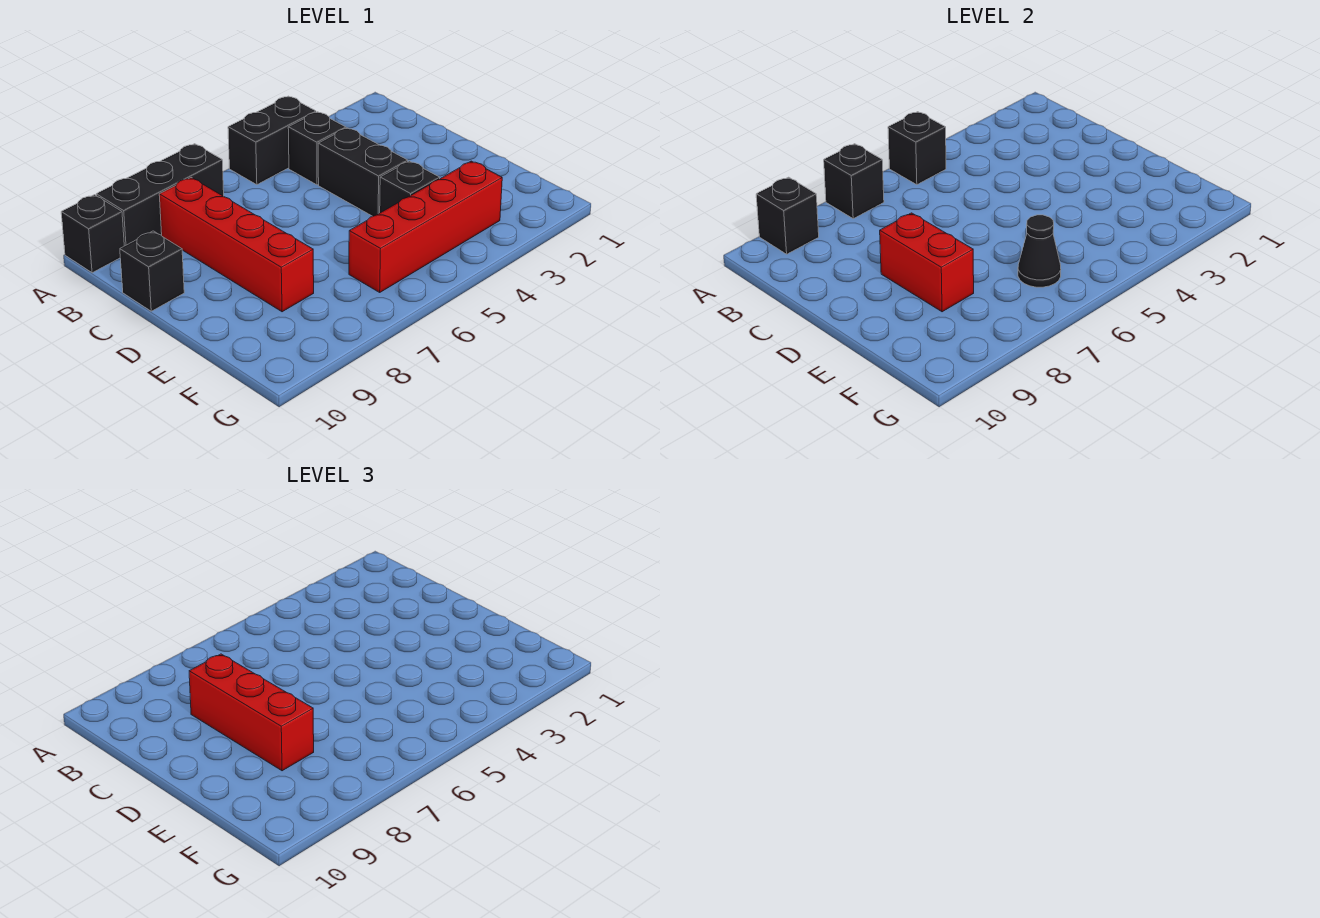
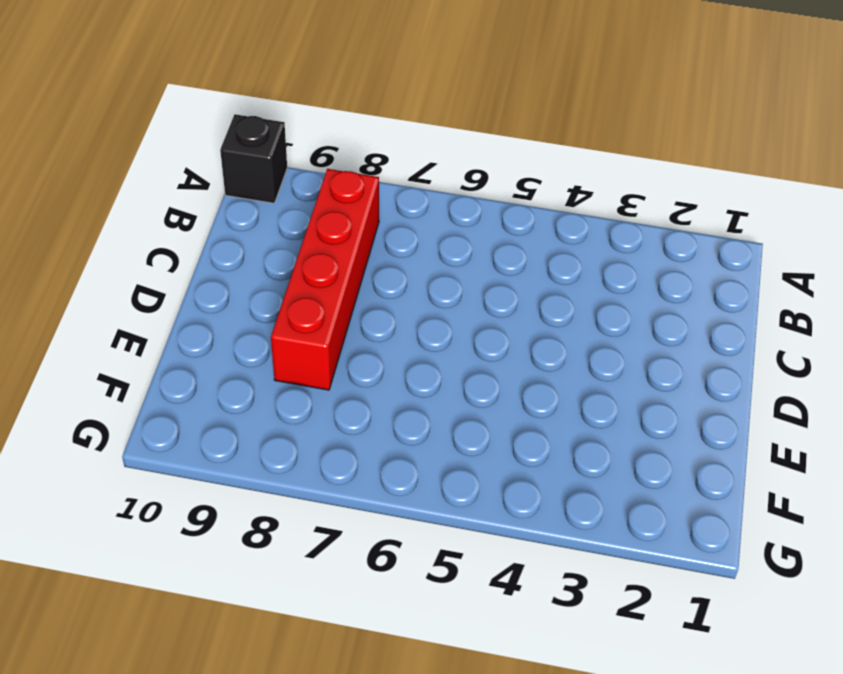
none -> black 1x2 brick [228,96,316,185]
none -> black 1x3 brick [96,144,224,246]
none -> black 1x1 brick [288,112,346,185]

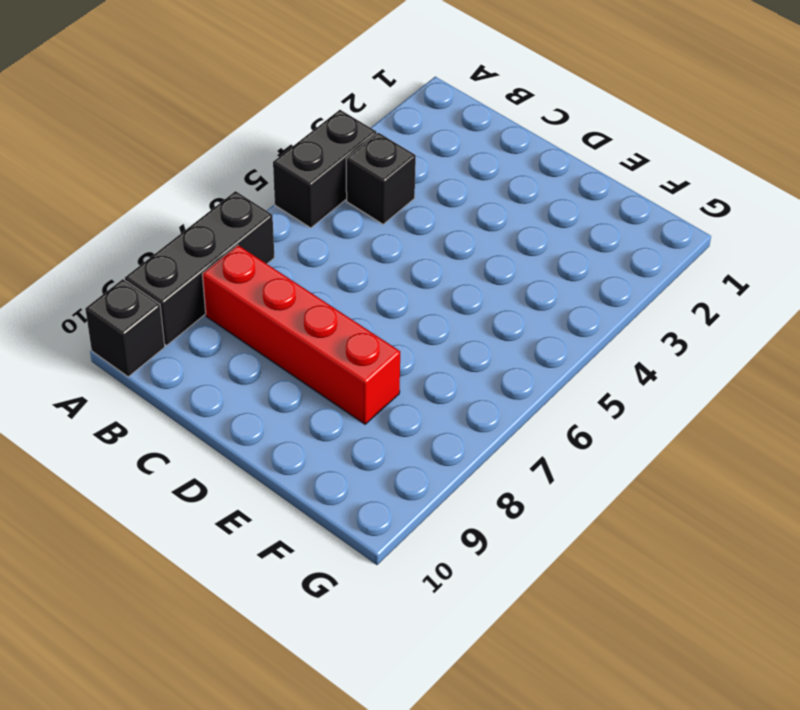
none -> black 1x2 brick [318,128,408,216]
none -> black 1x1 brick [120,231,184,311]
none -> black 1x1 brick [380,161,440,213]

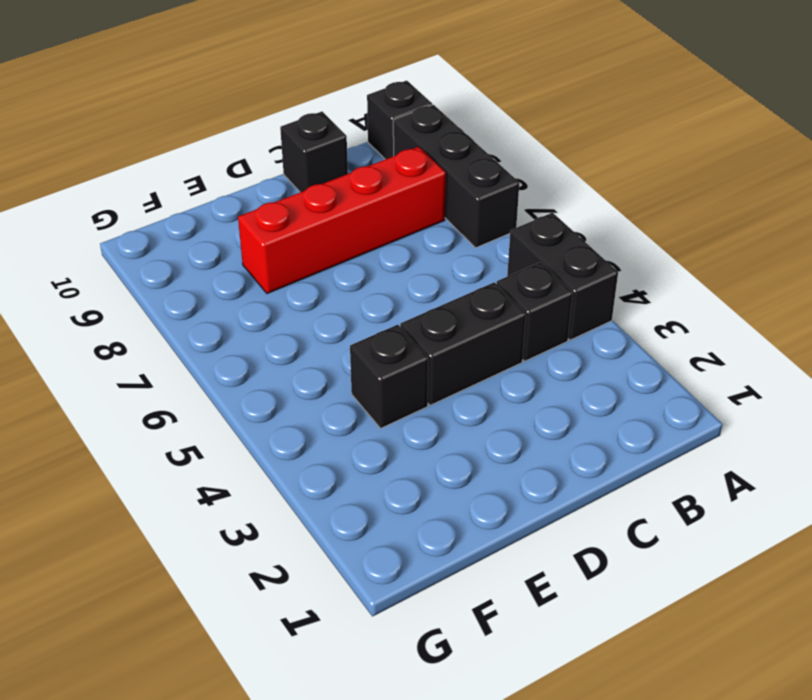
none -> red 1x4 brick [349,161,502,292]
none -> black 1x1 brick [888,112,946,185]
none -> black 1x1 brick [824,144,884,219]

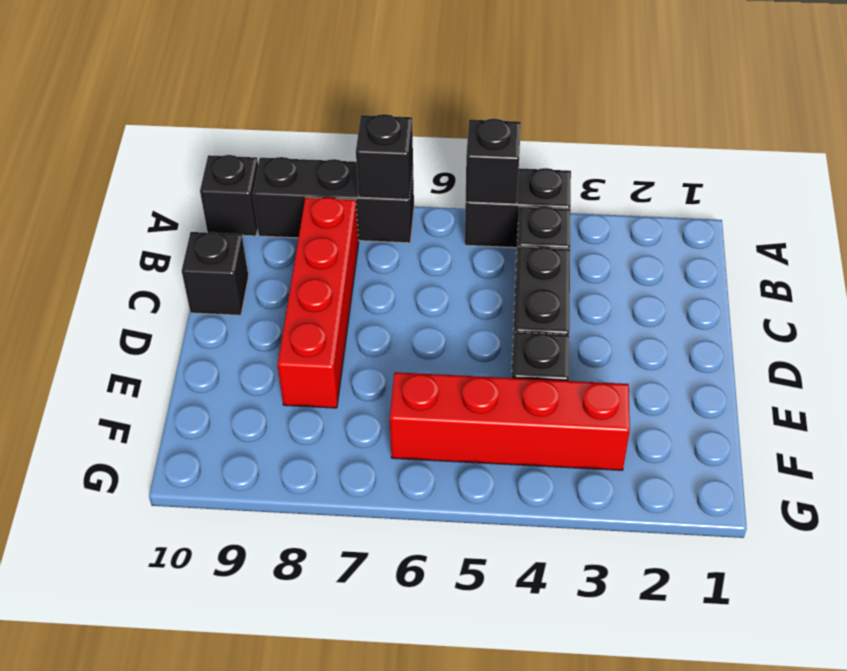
none -> black 1x1 brick [756,177,819,254]
none -> red 1x2 brick [880,213,974,312]
none -> black 1x1 cone [1018,215,1061,287]

